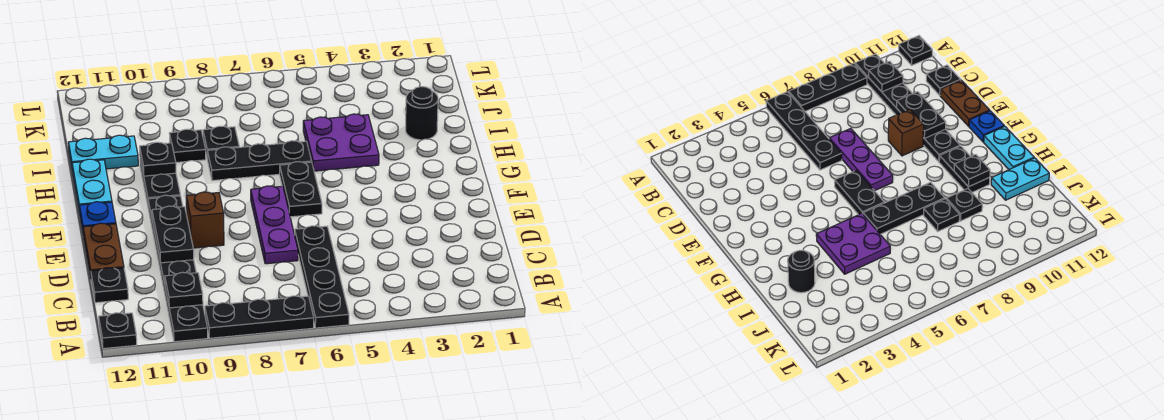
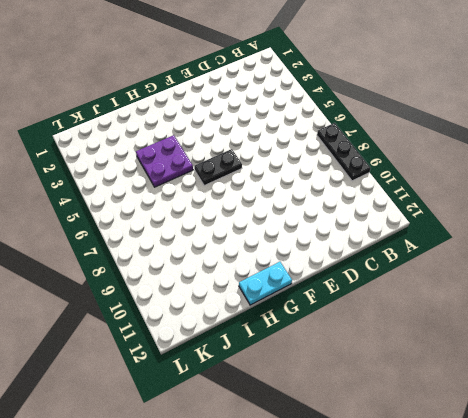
none -> black 1x4 plate [295,226,349,328]
none -> black 1x6 plate [148,195,208,342]
none -> black 1x1 plate [99,313,137,349]

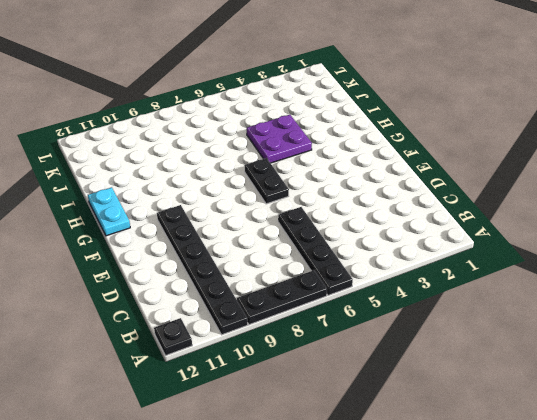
none -> black 1x1 plate [91,268,128,303]
none -> purple 1x3 plate [251,186,298,264]
none -> brown 1x2 plate [83,223,124,277]

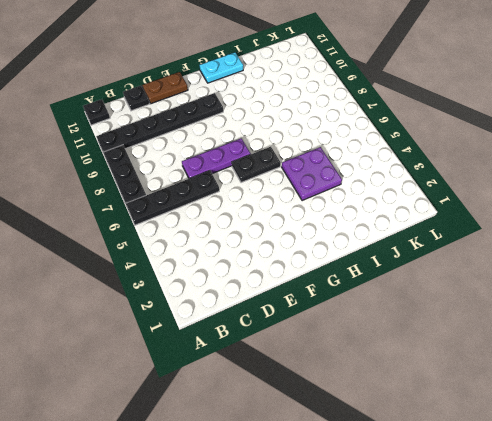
none -> brown 1x1 brick [186,192,224,248]
none -> blue 1x1 plate [79,202,116,231]
none -> black 1x2 plate [140,160,180,205]

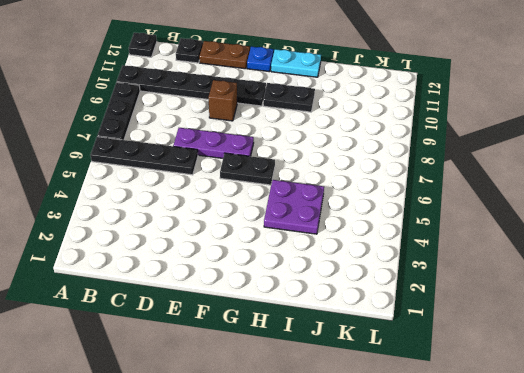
none -> black 1x3 plate [207,141,312,181]
none -> black 1x1 round brick [406,87,438,140]
none -> black 1x1 plate [203,126,239,159]

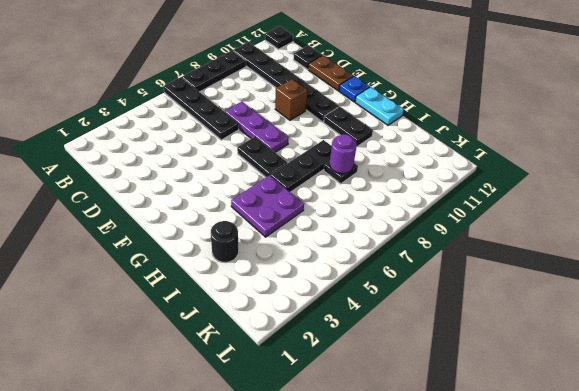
purple 1x1 round brick [330,134,357,174] -> none
none -> black 1x1 plate [169,129,206,163]
none -> cyan 1x2 plate [68,135,138,169]
none -> black 1x1 plate [165,272,203,308]

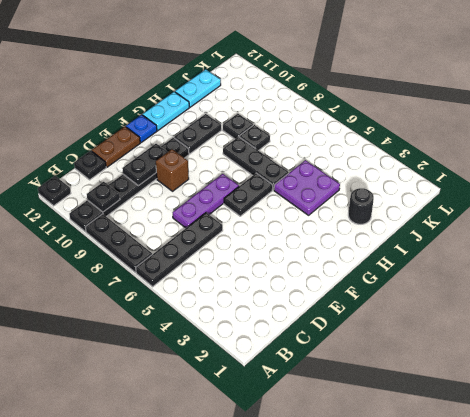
cyan 1x2 plate [175,69,221,107] -> cyan 1x2 plate turned to [68,135,138,169]
none -> black 1x1 plate [140,142,176,176]

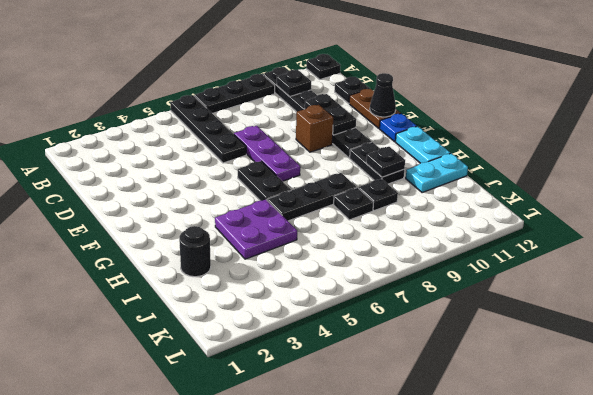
black 1x1 cone [370,73,396,117] -> none

